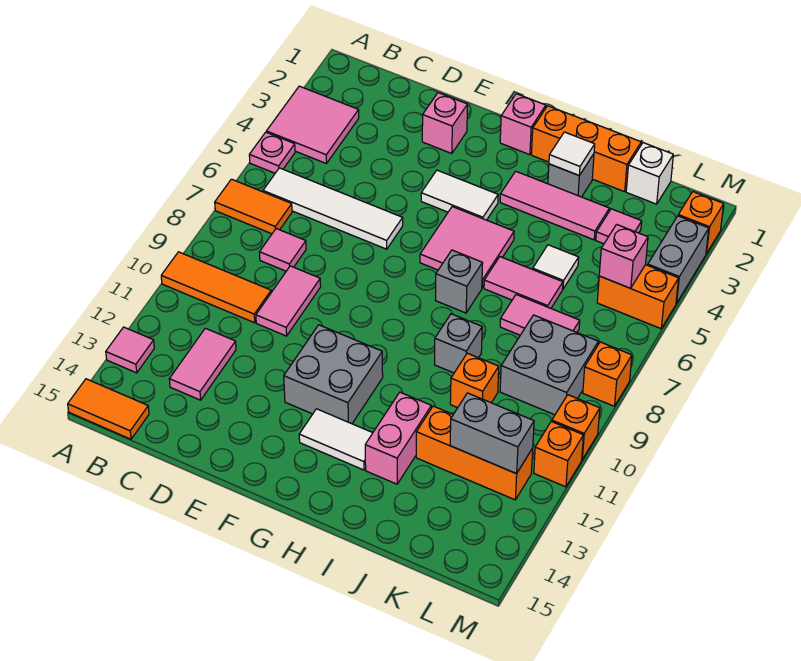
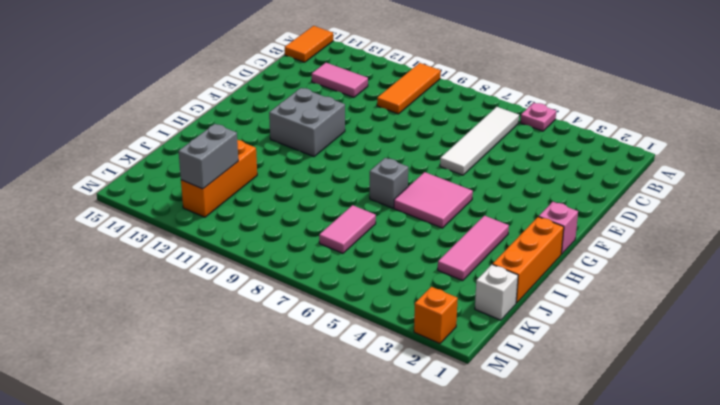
none -> pink 2x2 tile [266,86,359,164]
none -> orange 1x2 tile [215,179,292,234]
none -> pink 1x1 tile [106,327,154,373]
none -> pink 1x1 tile [260,229,306,271]

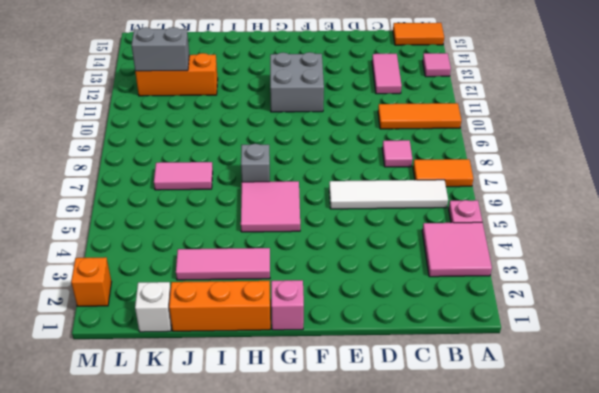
none -> pink 1x2 tile [256,266,321,336]
none -> pink 1x1 brick [422,93,468,154]
none -> white 1x2 tile [421,170,498,220]
none -> white 1x2 tile [299,409,372,470]

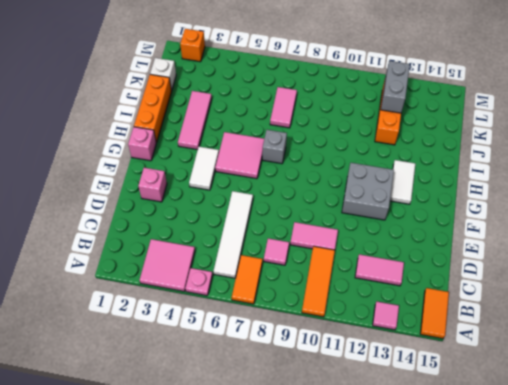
none -> grey 1x1 brick [548,154,594,197]
none -> pink 1x2 tile [484,257,563,308]
none -> grey 1x1 brick [434,314,482,373]
none -> pink 1x2 brick [365,392,431,484]

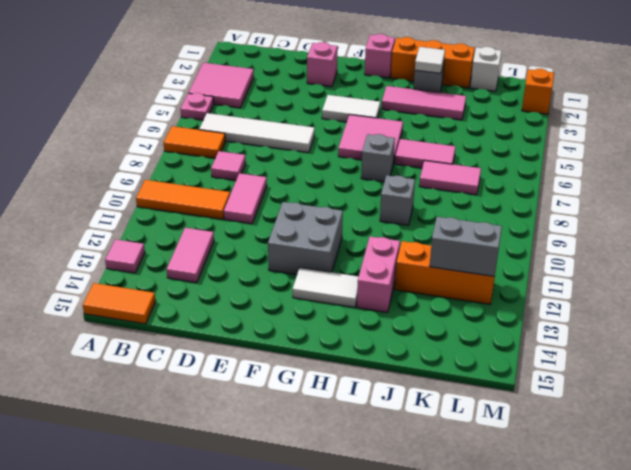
none -> white 1x1 tile [533,245,579,289]
none -> orange 1x1 brick [450,353,499,408]
none -> pink 1x1 tile [596,209,642,244]
none -> grey 2x2 brick [500,315,598,415]

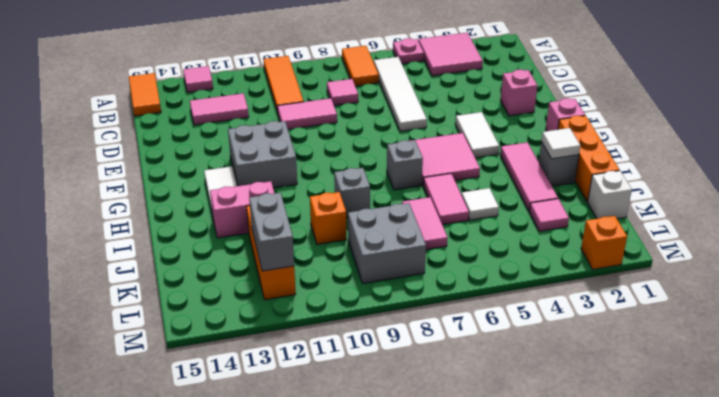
none -> orange 1x2 brick [597,265,679,329]
none -> grey 1x2 brick [648,216,709,303]
none -> orange 1x1 brick [583,342,632,406]
none -> orange 1x1 brick [552,395,600,459]

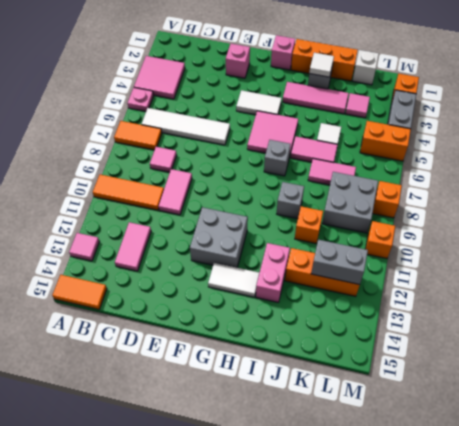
none -> orange 1x1 brick [534,421,583,487]
none -> pink 1x1 brick [599,225,648,288]

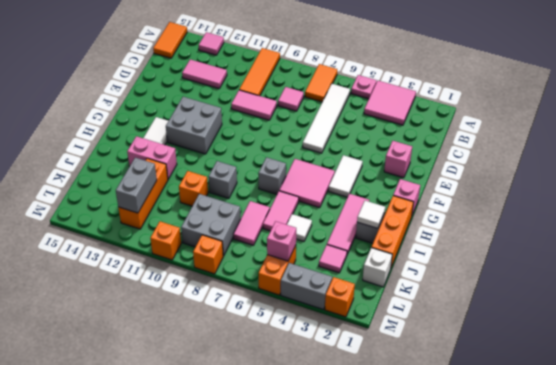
none -> orange 1x1 brick [534,421,583,487]

